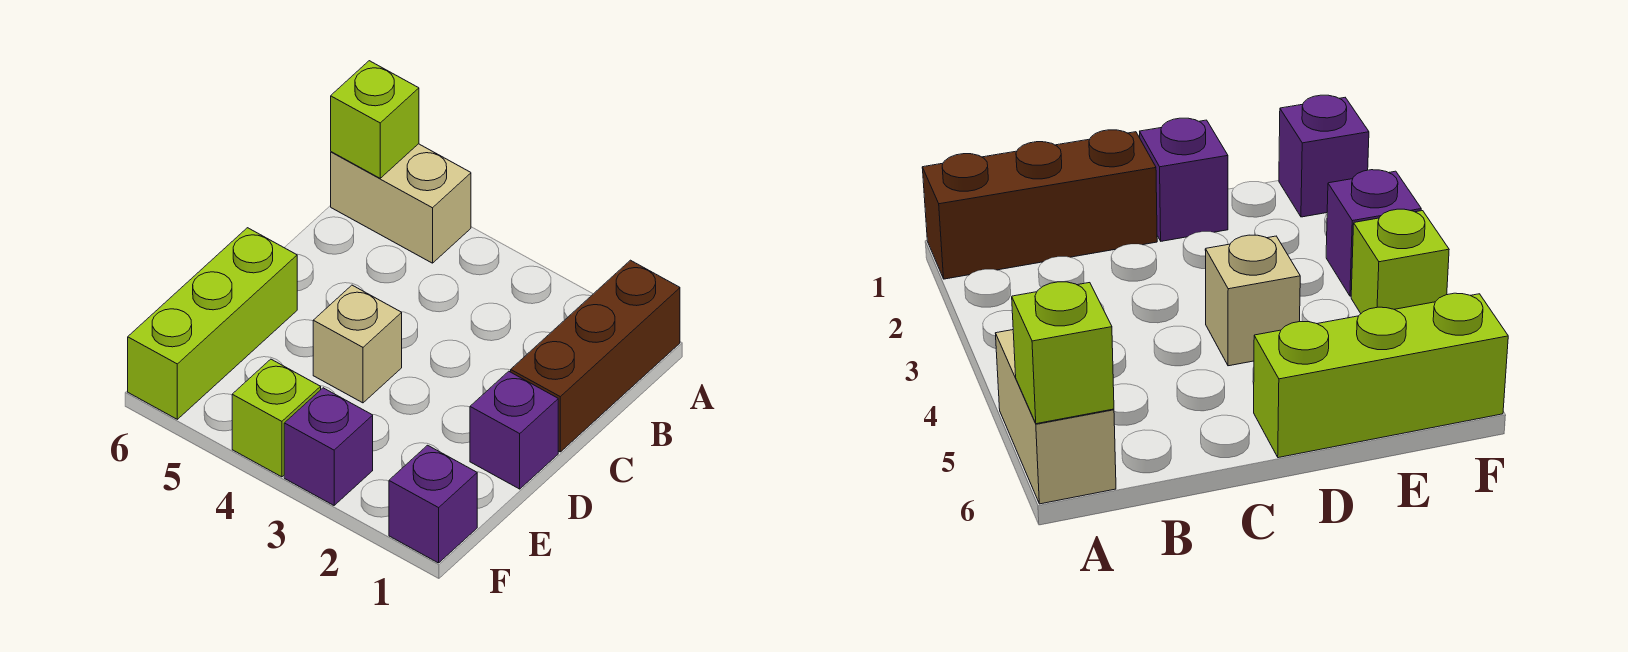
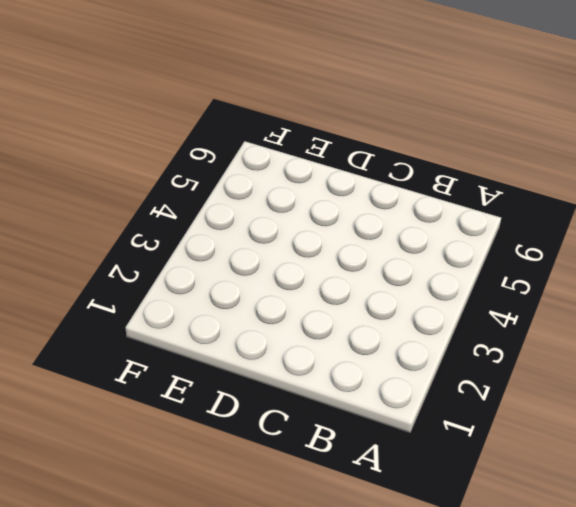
none -> brown 1x3 brick [511,260,680,452]
none -> tan 1x2 brick [331,144,471,263]

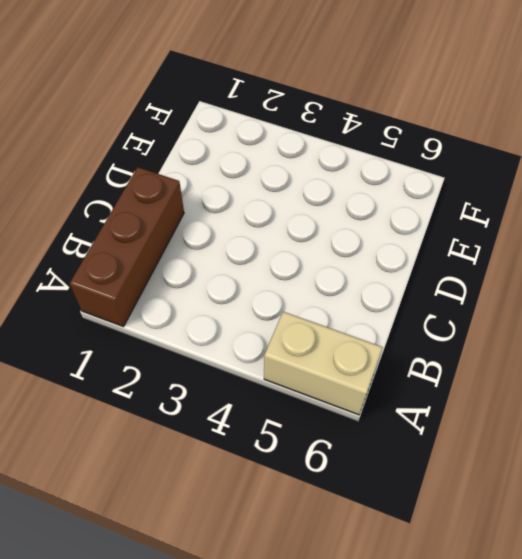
none -> purple 1x1 brick [470,371,558,489]
none -> tan 1x1 brick [313,285,402,403]

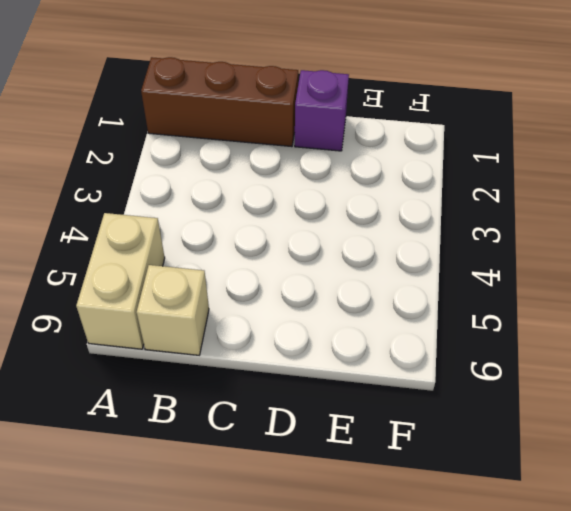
tan 1x1 brick [137,265,209,355] -> tan 1x1 brick moved to [313,285,402,403]
none -> lime 1x3 brick [128,228,297,419]
none -> purple 1x1 brick [389,445,477,563]

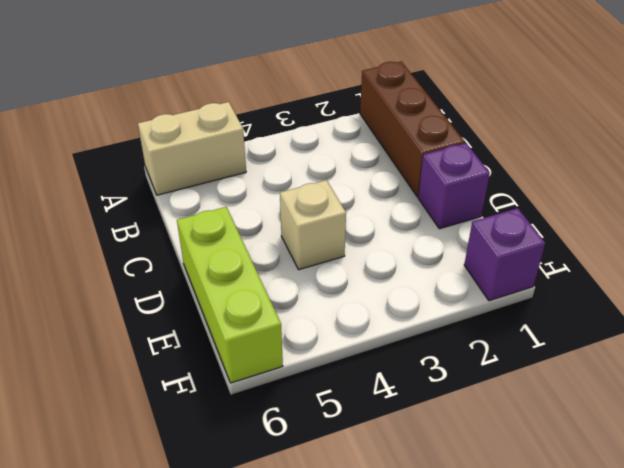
none -> purple 1x1 brick [284,388,373,505]
none -> lime 1x1 brick [232,359,321,477]

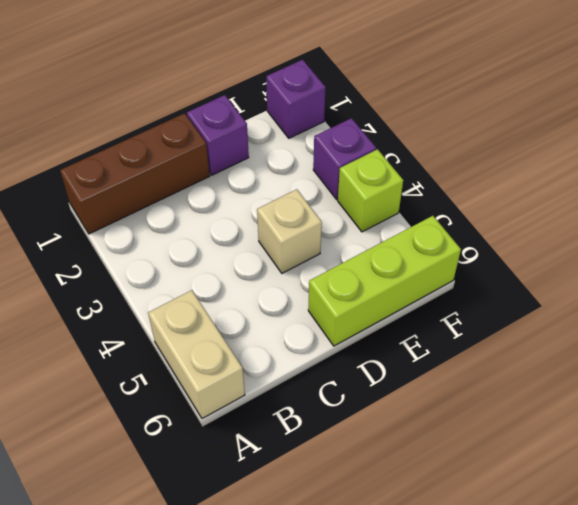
none -> lime 1x1 brick [331,61,419,178]

